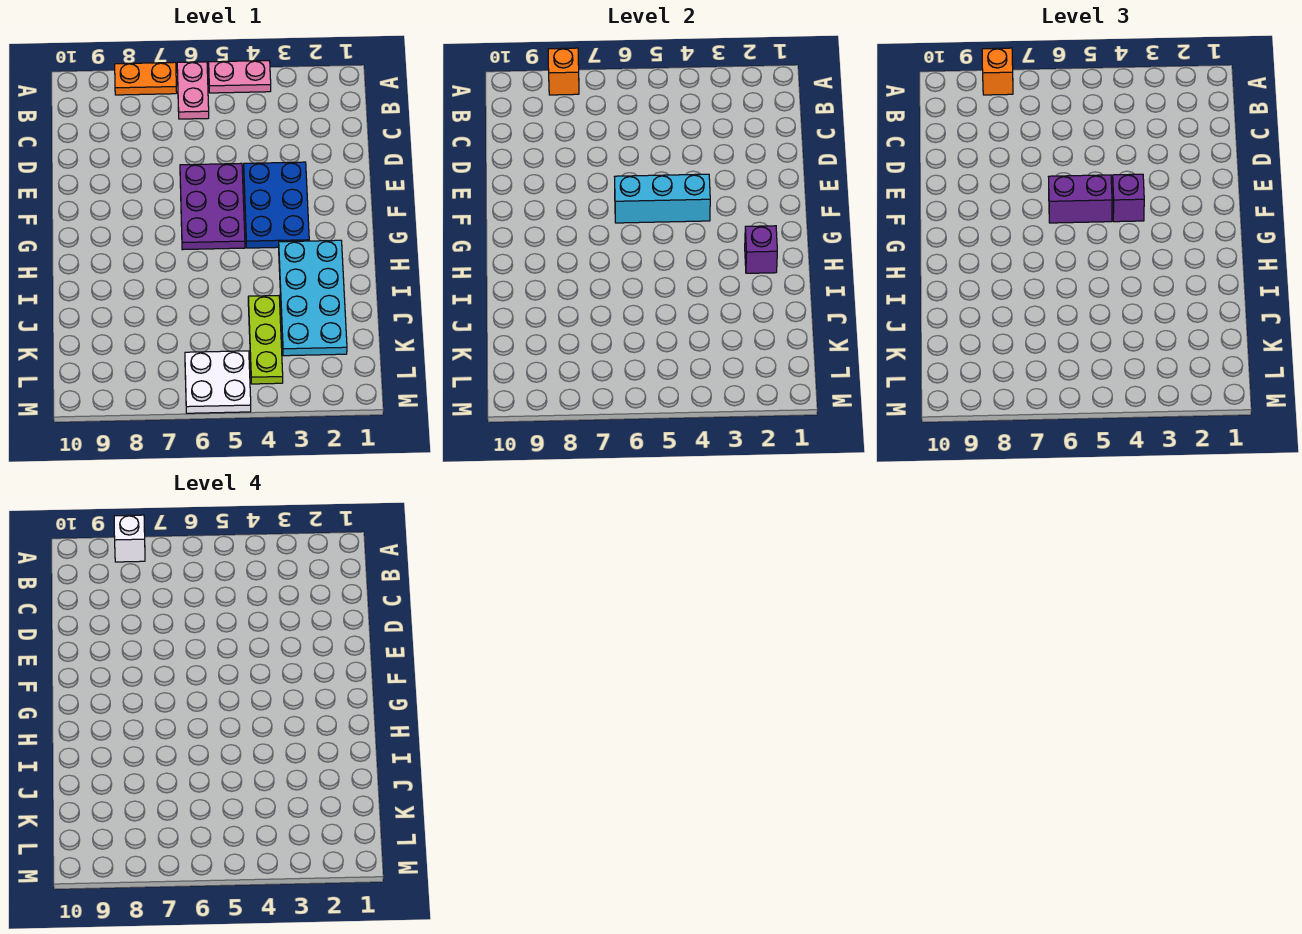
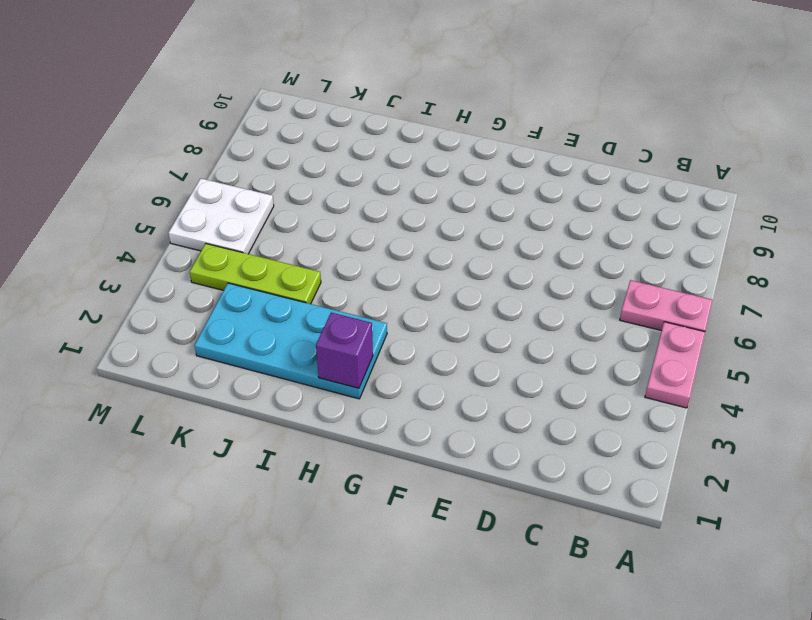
none -> orange 1x2 plate [115,62,177,95]
none -> blue 2x3 plate [244,162,309,248]
none -> purple 2x3 plate [180,163,245,250]

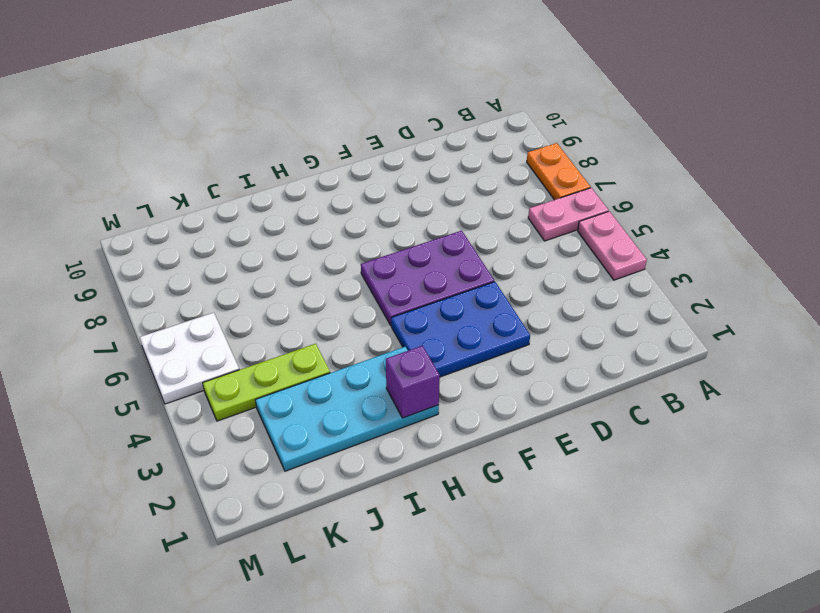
none -> orange 1x1 brick [548,48,579,95]
none -> cyan 1x3 brick [615,174,710,223]
none -> orange 1x1 brick [982,48,1013,95]

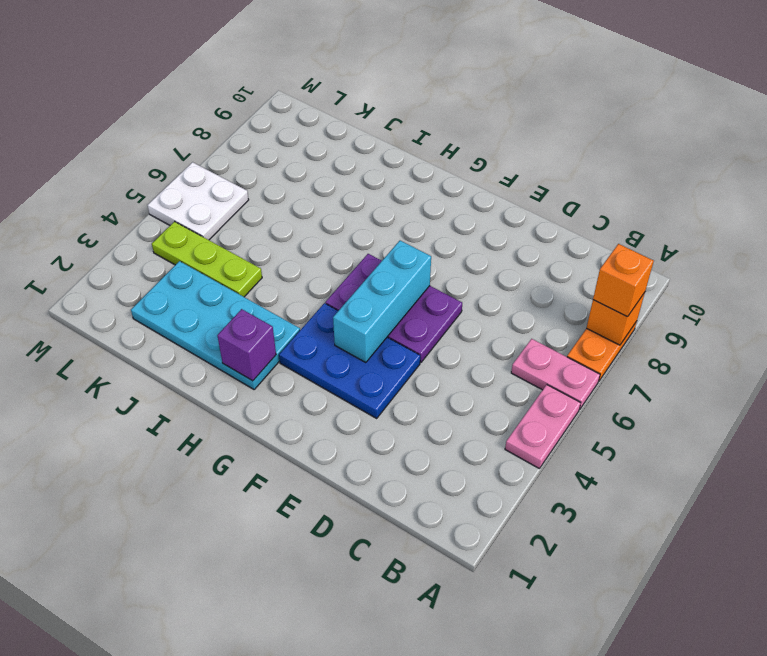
none -> purple 1x1 brick [1113,174,1144,222]
none -> purple 1x2 brick [1049,175,1112,223]
none -> white 1x1 brick [114,515,145,562]

